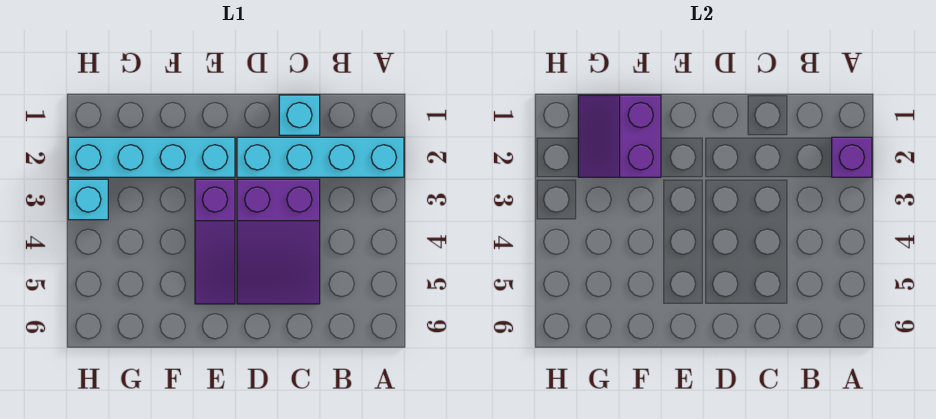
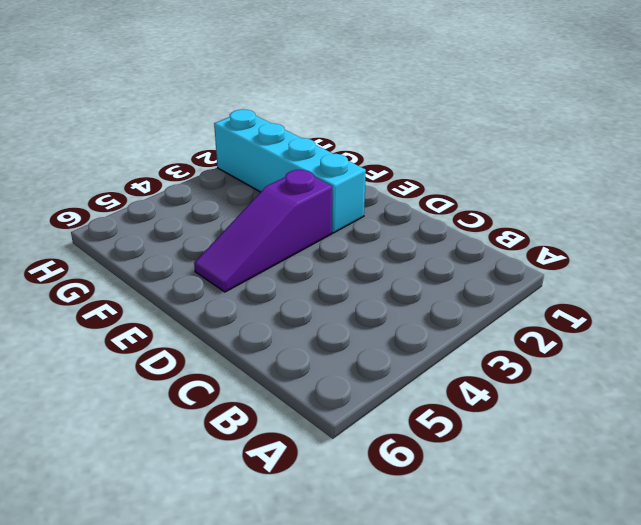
none -> cyan 1x4 brick [237,137,404,177]
none -> cyan 1x1 brick [279,95,320,135]

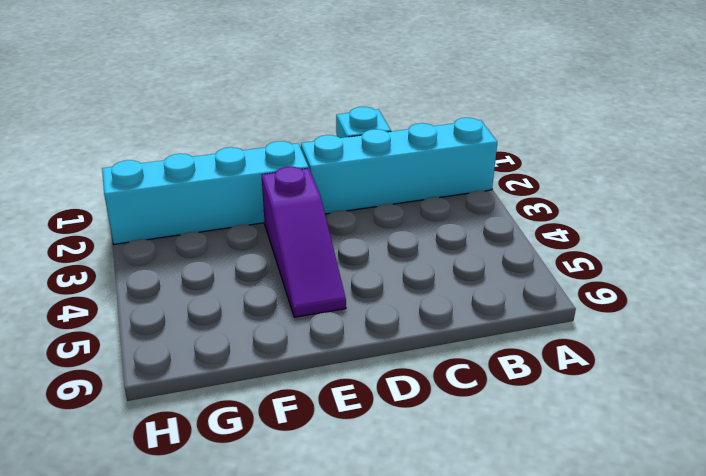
none -> purple 2x3 slope [237,179,320,304]
none -> cyan 1x1 brick [68,179,108,220]

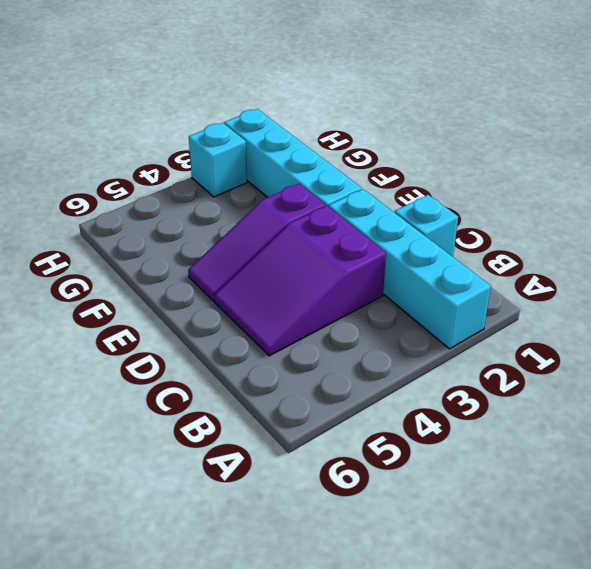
none -> purple 1x1 brick [832,137,872,177]
none -> purple 2x2 slope [578,95,661,177]

